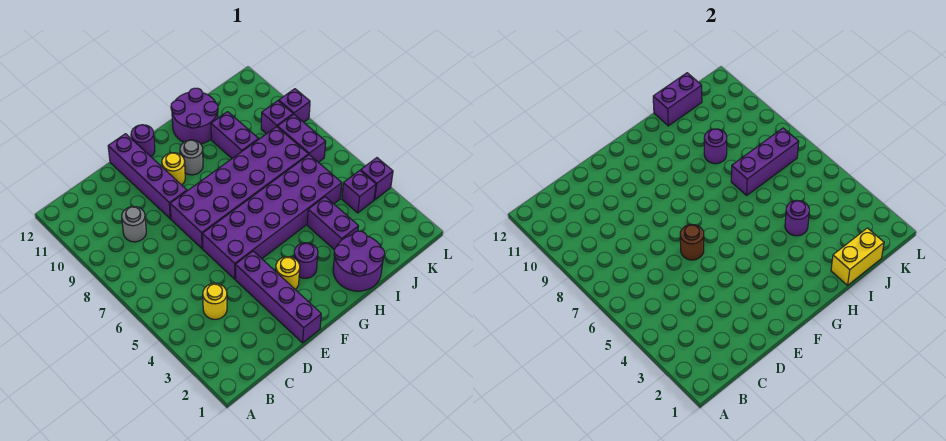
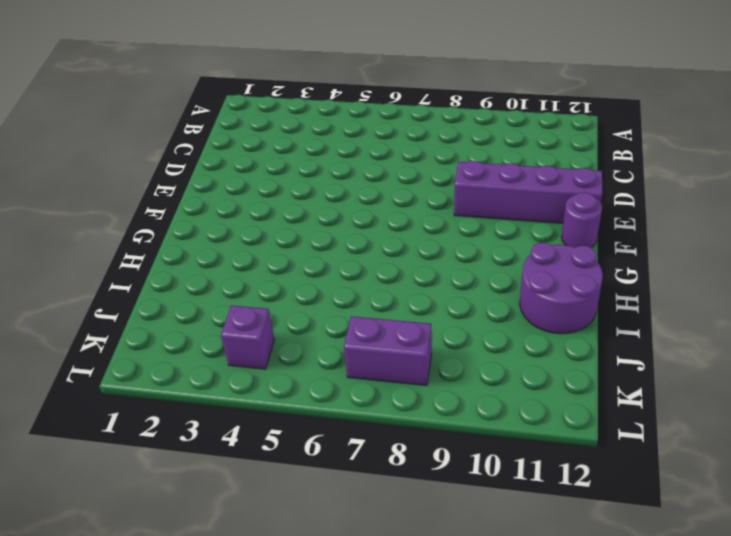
none -> yellow 1x1 round brick [203,283,227,319]
none -> grey 1x1 round brick [122,206,146,242]
none -> purple 1x4 brick [235,251,321,343]

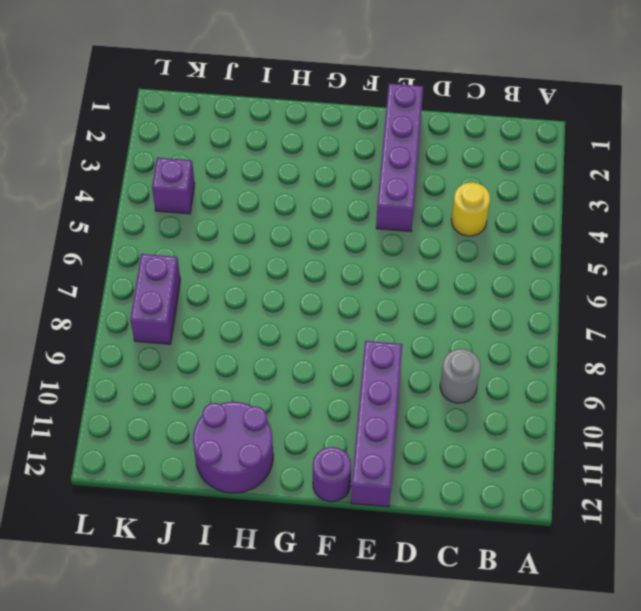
none -> purple 2x6 brick [202,155,342,279]
none -> purple 2x6 brick [170,127,308,249]
none -> yellow 1x1 round brick [276,257,300,290]

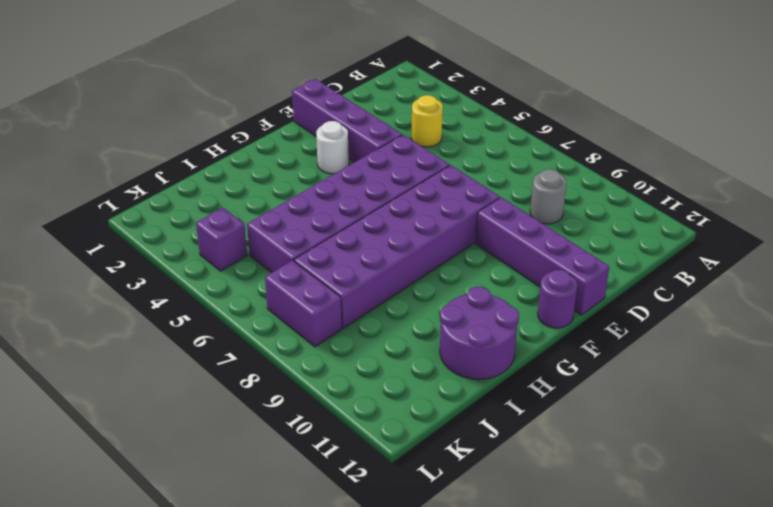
white 1x1 round brick [316,121,349,174] -> yellow 1x1 round brick [276,257,300,290]
none -> yellow 1x1 round brick [162,153,185,185]
none -> purple 1x1 round brick [294,243,318,278]
none -> grey 1x1 round brick [180,140,203,175]

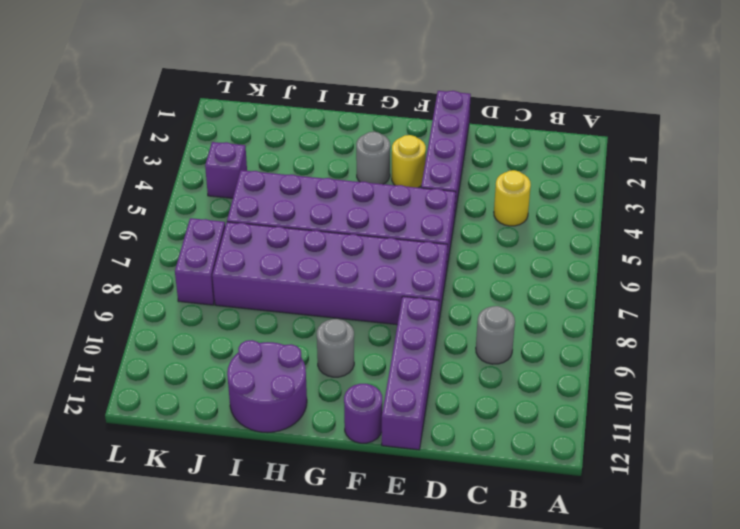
grey 1x1 round brick [356,132,390,184] -> purple 1x1 round brick [294,243,318,278]
none -> yellow 1x1 round brick [162,153,185,185]
none -> purple 2x2 round brick [333,231,384,291]
none -> purple 1x2 brick [307,197,358,249]

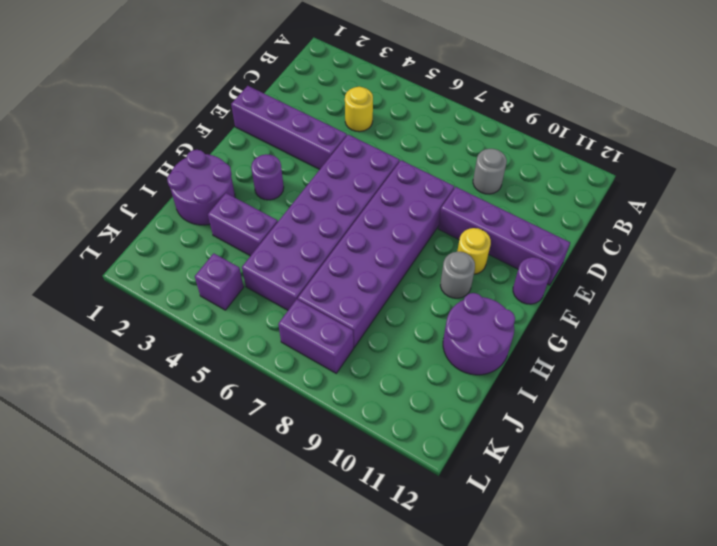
none -> yellow 1x1 round brick [276,257,300,290]
none -> purple 1x2 brick [211,112,259,158]
none -> purple 1x1 brick [261,101,293,134]

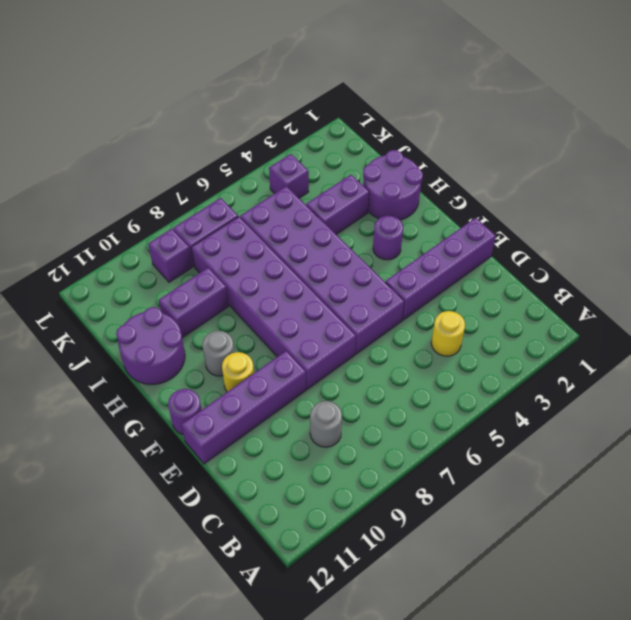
none -> yellow 1x1 round brick [276,257,300,290]
none -> purple 1x1 brick [361,158,393,200]
none -> purple 1x1 brick [279,89,310,122]

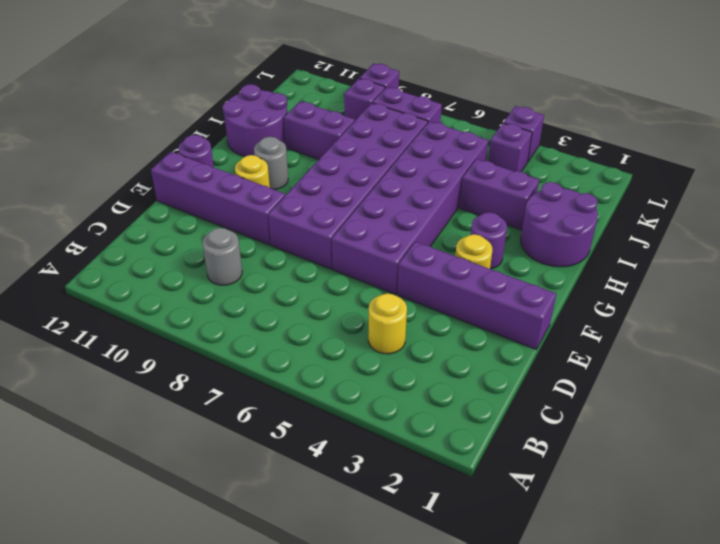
none -> brown 1x1 round brick [680,224,704,260]
none -> yellow 1x2 brick [831,228,884,285]
none -> purple 1x1 round brick [785,200,809,236]

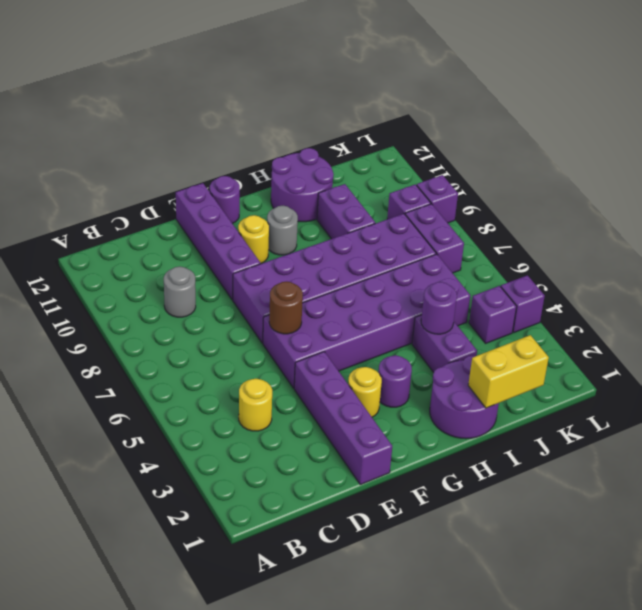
none -> purple 1x3 brick [731,128,799,195]
none -> purple 1x1 round brick [704,129,727,164]
none -> purple 1x2 brick [653,73,702,126]

